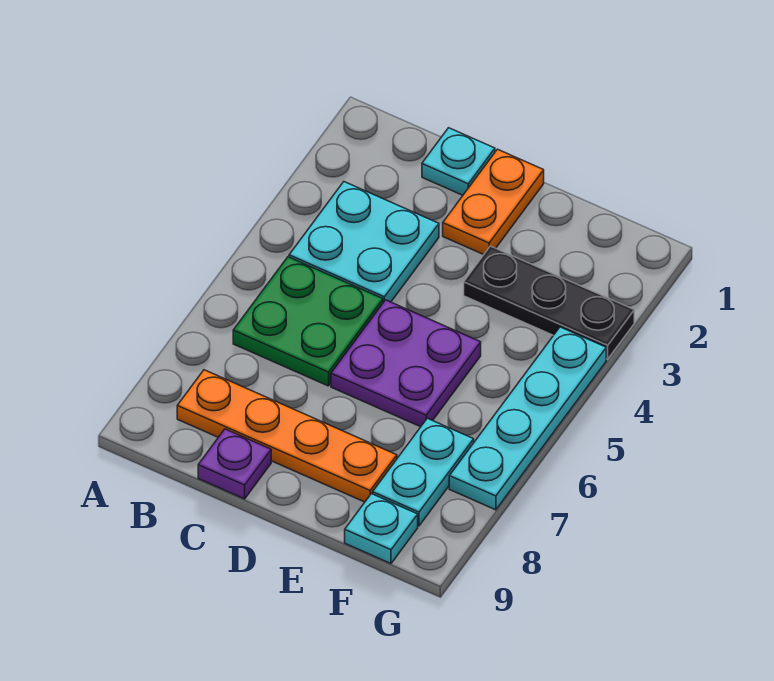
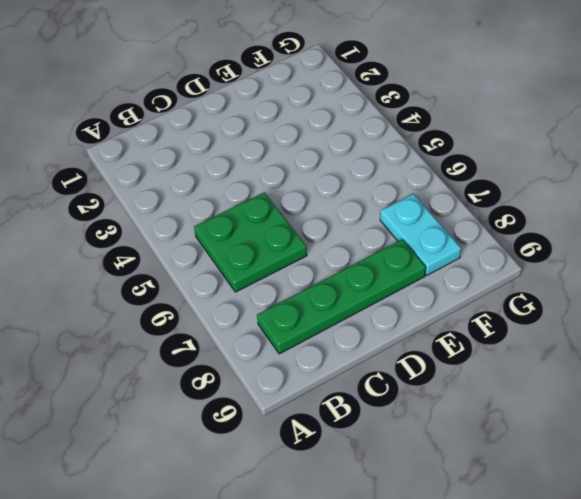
green 1x4 plate [257,239,426,354] -> orange 1x4 plate [177,370,397,502]
none -> cyan 2x2 plate [289,182,439,302]
none -> cyan 1x1 plate [422,128,495,195]

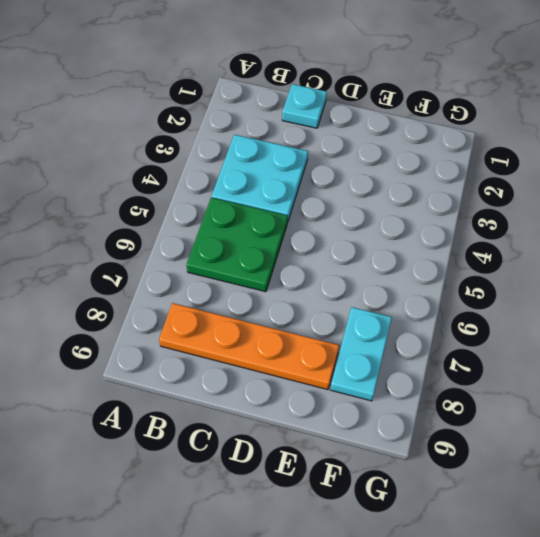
none -> purple 1x1 plate [198,429,271,499]
none -> orange 1x2 plate [443,149,544,255]

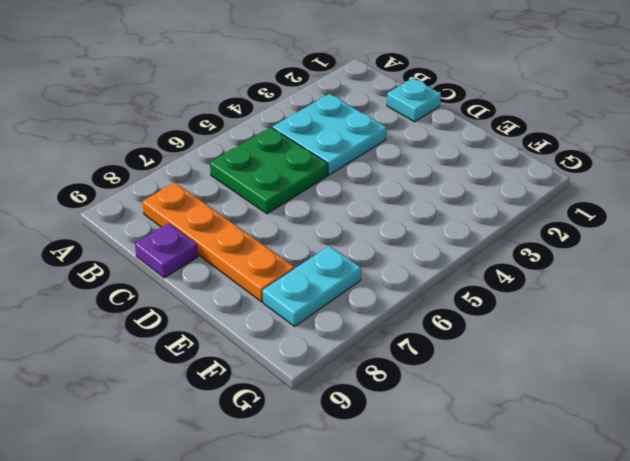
none -> orange 1x2 plate [443,149,544,255]
none -> purple 2x2 plate [331,300,481,427]

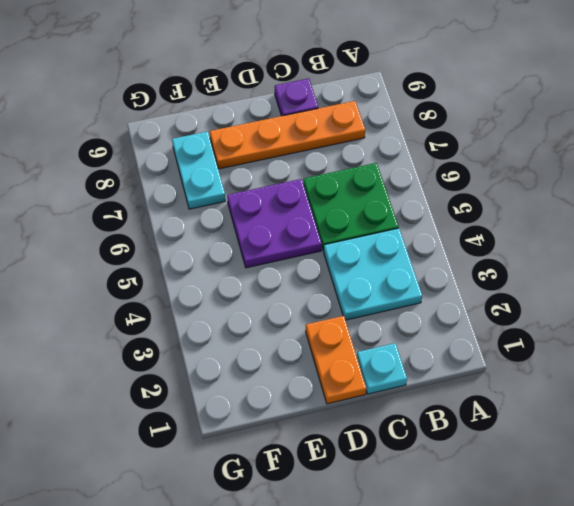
none -> black 1x3 plate [464,246,634,359]
none -> cyan 1x1 plate [345,494,418,564]

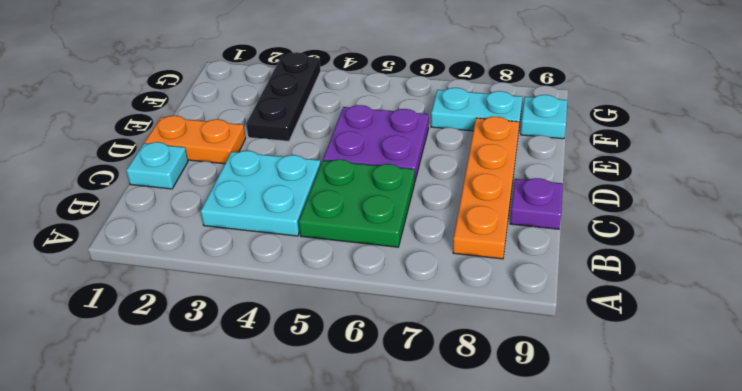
none -> cyan 1x4 plate [449,327,606,510]

